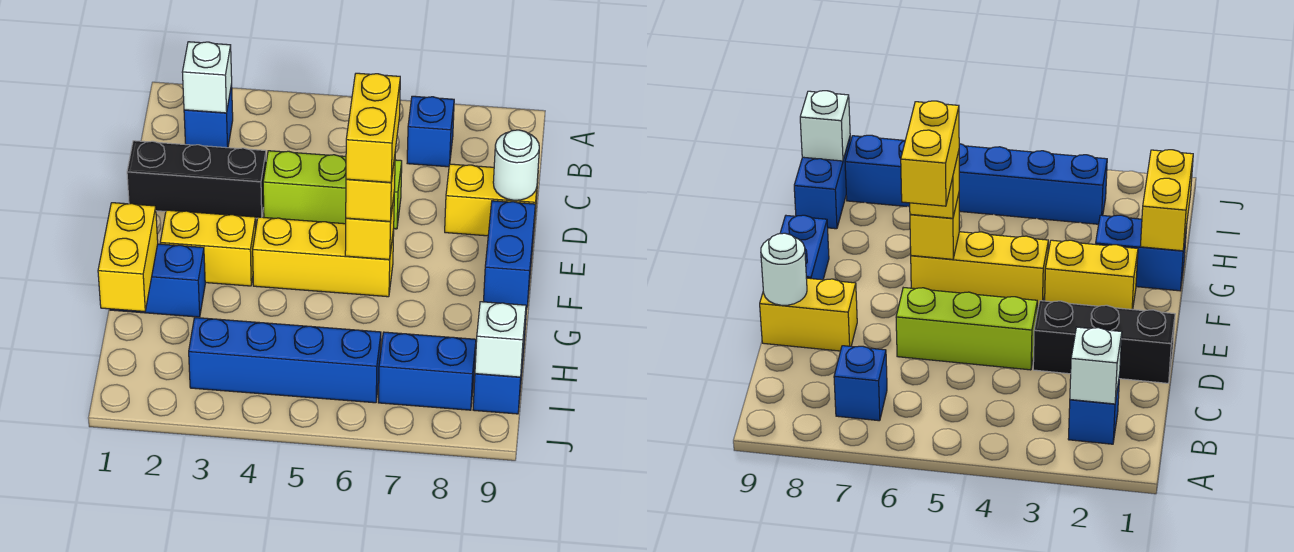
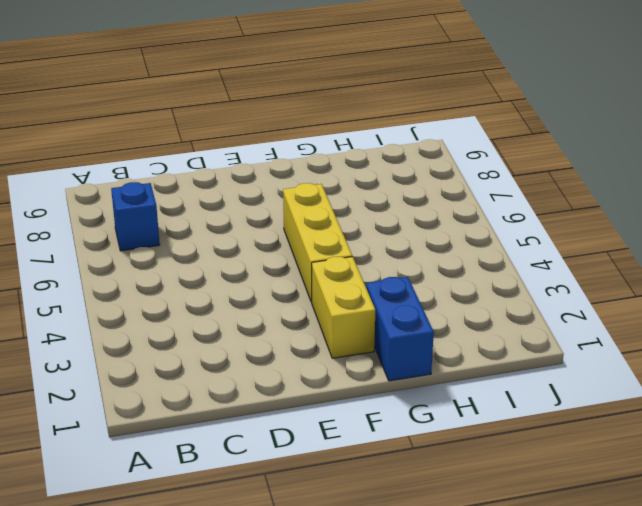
none -> blue 1x1 brick [184,85,233,148]
none -> black 1x3 brick [127,141,266,218]
none -> lime 1x3 brick [263,151,402,229]

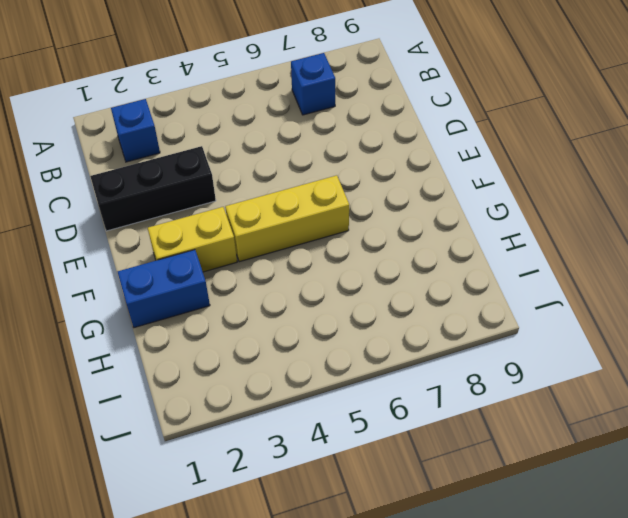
none -> lime 1x3 brick [263,151,402,229]
none -> yellow 1x2 brick [445,164,538,236]
none -> blue 1x2 brick [484,201,535,307]

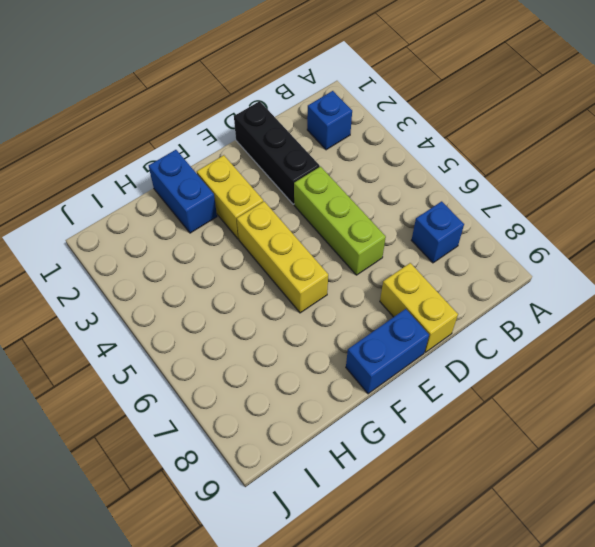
none -> blue 1x2 brick [473,307,527,414]
none -> blue 1x4 brick [189,318,381,403]
none -> blue 1x2 brick [378,332,476,410]

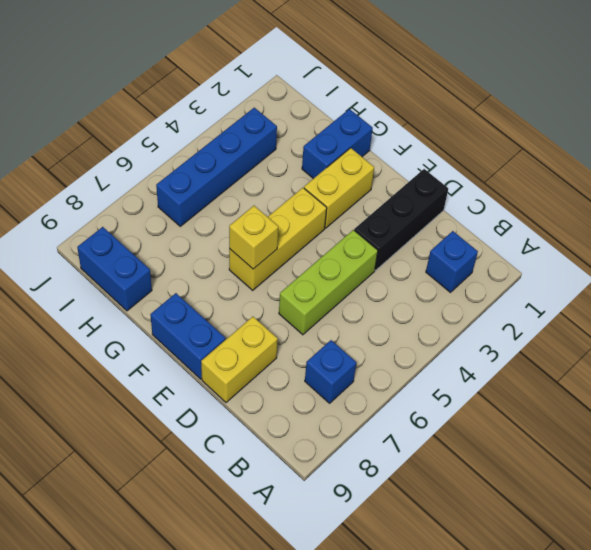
none -> blue 1x2 brick [378,332,476,410]
none -> white 1x1 brick [182,42,232,113]
none -> white 1x1 round brick [493,130,539,200]

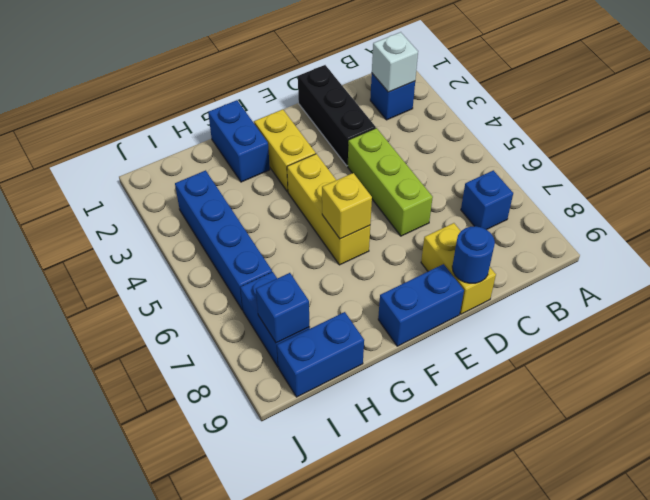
blue 1x1 round brick [452,226,495,283] -> white 1x1 round brick [493,130,539,200]
blue 1x1 brick [256,273,310,343] -> none
none -> yellow 1x2 brick [98,203,158,312]
none -> white 1x1 brick [475,302,526,377]
none -> yellow 1x1 brick [346,157,395,222]

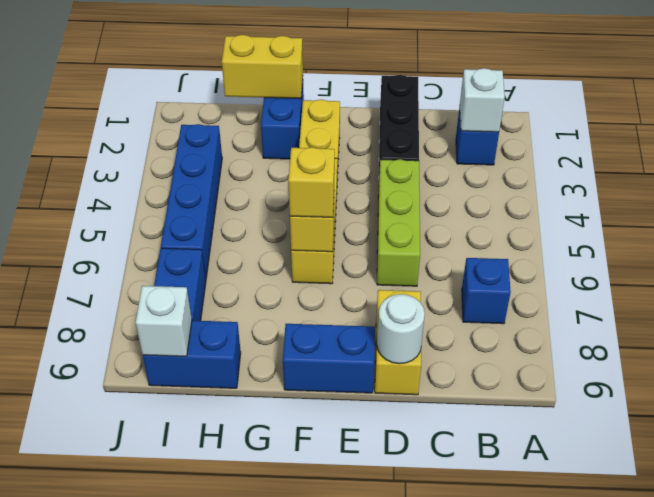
none -> yellow 1x2 brick [346,73,400,183]

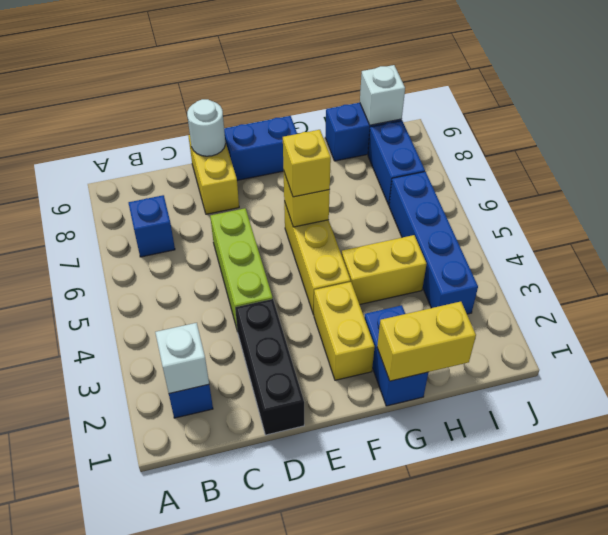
yellow 1x2 brick [341,235,426,305] -> yellow 1x2 brick moved to [346,73,400,183]

